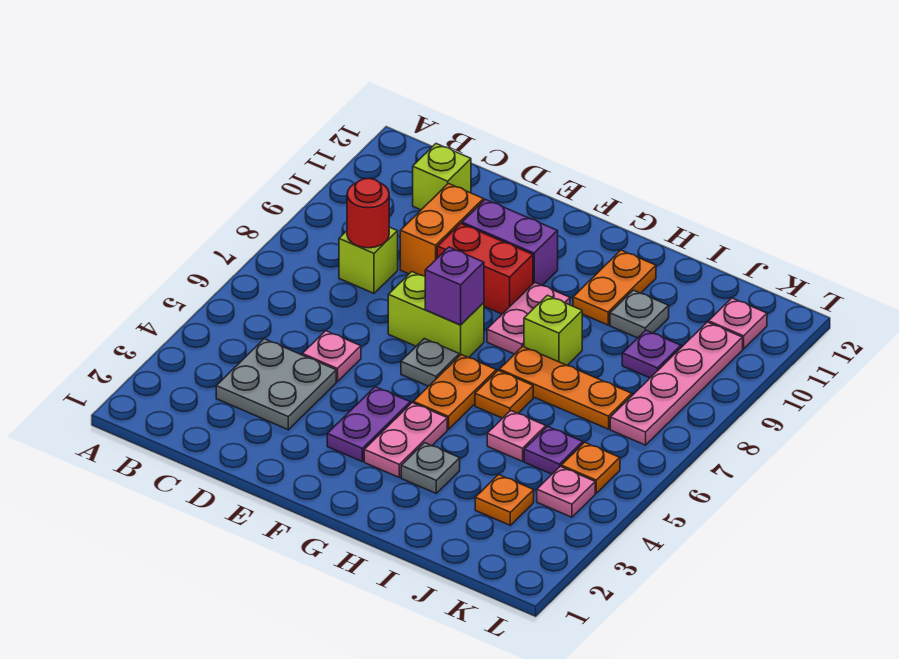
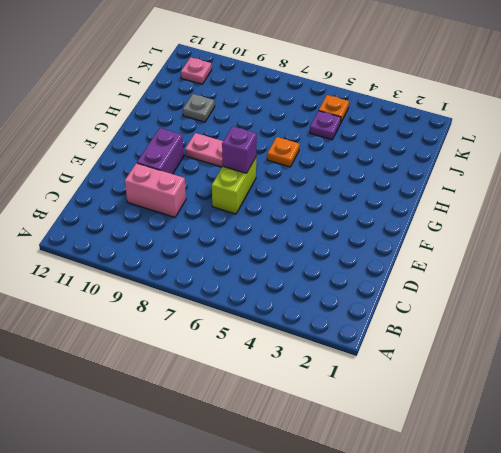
pink 1x2 brick [125,163,186,217] -> orange 1x2 brick [400,184,484,276]
none -> grey 2x2 plate [216,339,336,430]
none -> lime 1x1 brick [339,227,398,293]
none -> lime 1x1 brick [413,144,471,210]

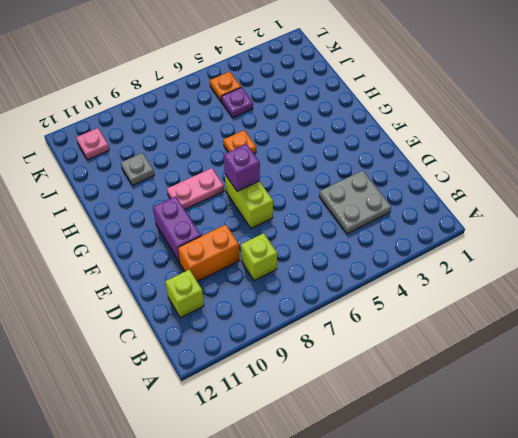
none -> pink 1x1 plate [302,331,361,382]
none -> red 1x2 brick [437,224,533,314]
none -> purple 1x2 plate [327,387,410,461]

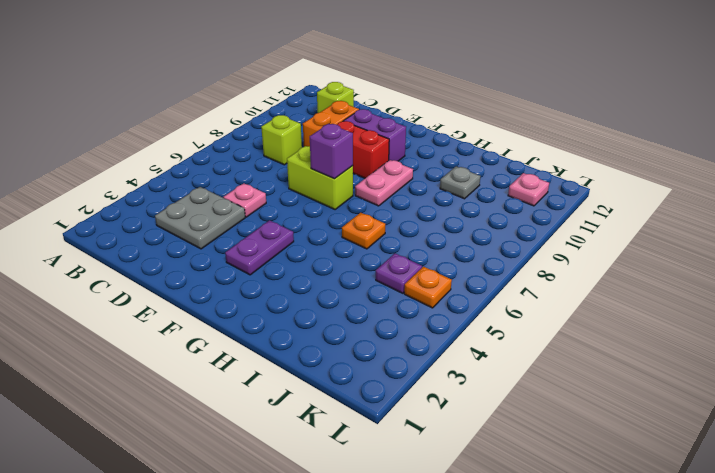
none -> grey 1x1 plate [401,339,459,386]
none -> pink 1x2 plate [364,403,447,477]
none -> orange 1x2 plate [413,355,496,429]

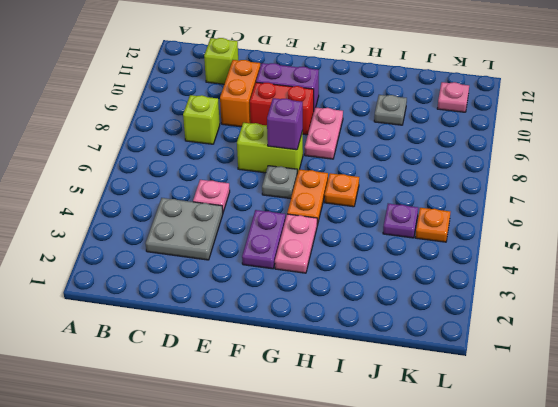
none -> grey 1x1 plate [401,443,460,493]
none -> orange 1x3 plate [499,347,632,429]
none -> lime 1x1 brick [524,295,582,365]

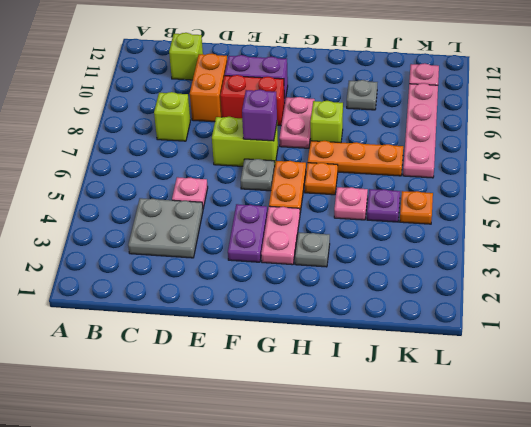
none -> orange 1x2 plate [573,250,656,325]
none -> orange 1x1 plate [475,475,534,525]
none -> purple 1x1 plate [622,330,681,378]

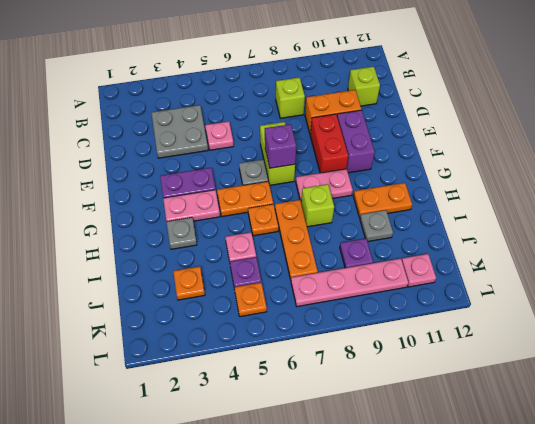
none -> pink 1x1 plate [537,467,595,517]
none -> red 1x1 round brick [347,178,389,248]

